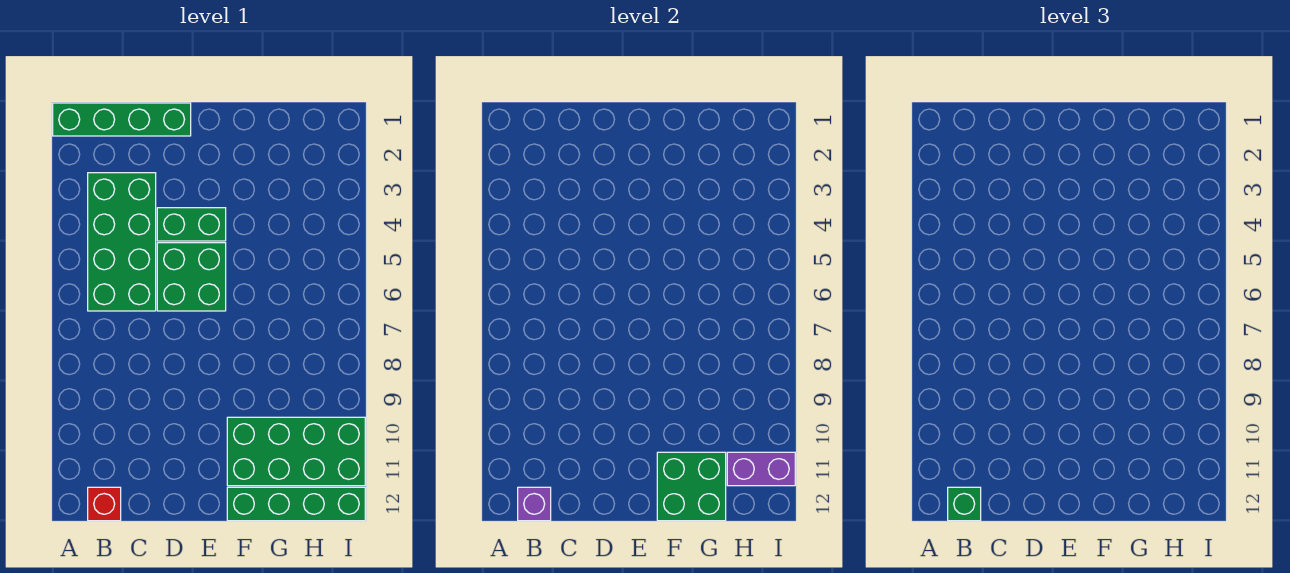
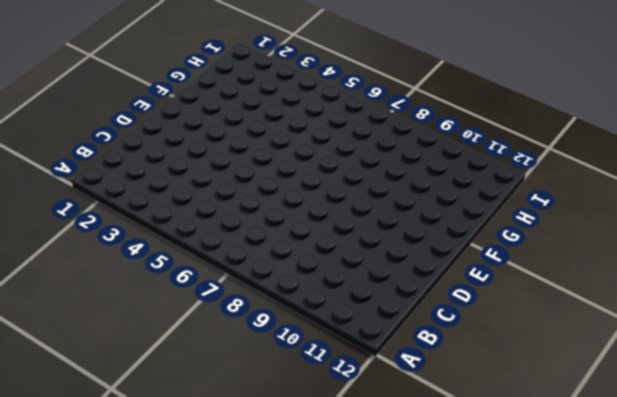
none -> green 1x4 brick [53,103,191,136]
none -> green 2x4 brick [88,173,156,311]

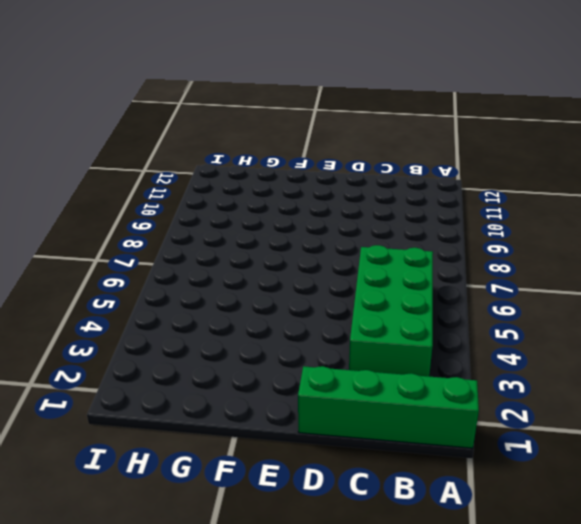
none -> red 1x1 brick [88,487,121,521]
none -> green 1x2 brick [157,208,226,241]

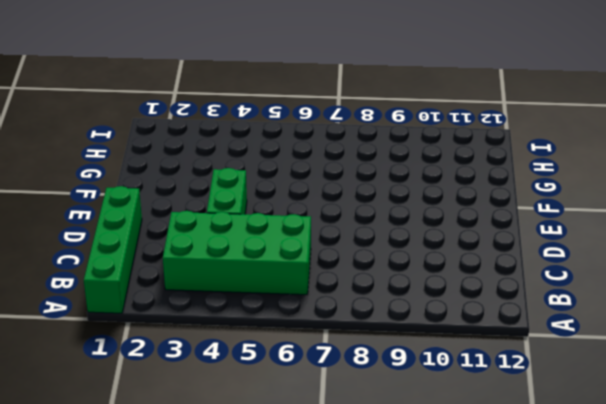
none -> red 1x1 brick [88,487,121,521]
none -> green 2x2 brick [157,243,226,311]

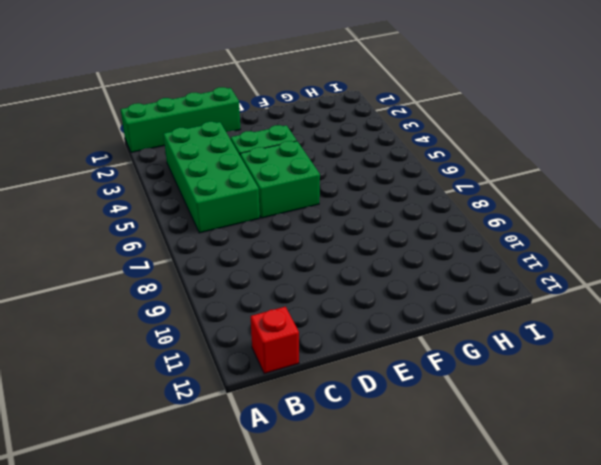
none -> green 2x4 brick [227,417,365,486]
none -> green 1x4 brick [227,487,365,521]

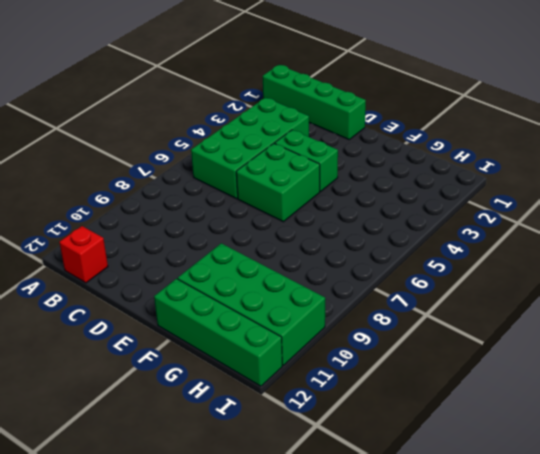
none -> purple 1x1 brick [518,487,551,521]
none -> green 2x2 brick [657,452,726,521]

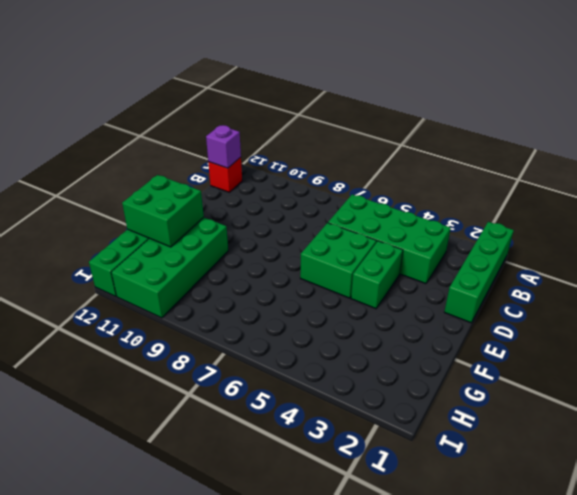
none -> purple 1x2 brick [727,452,795,486]
none -> green 1x1 brick [948,487,981,521]

